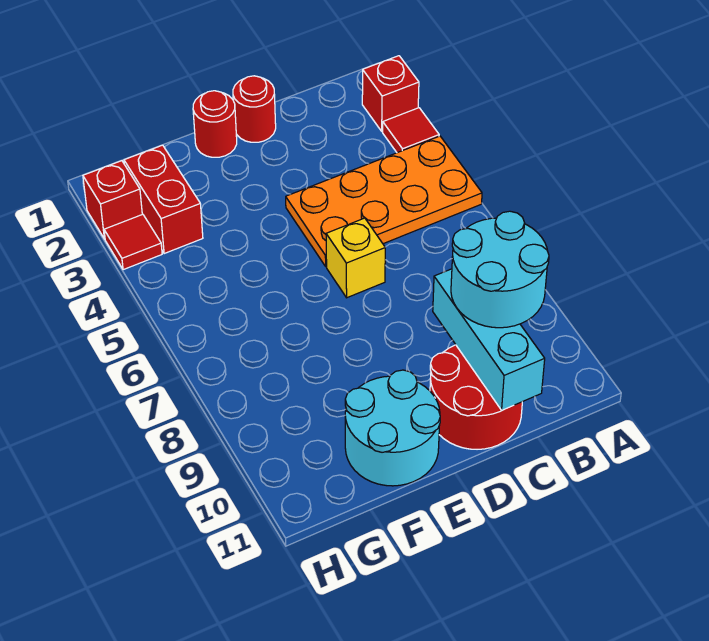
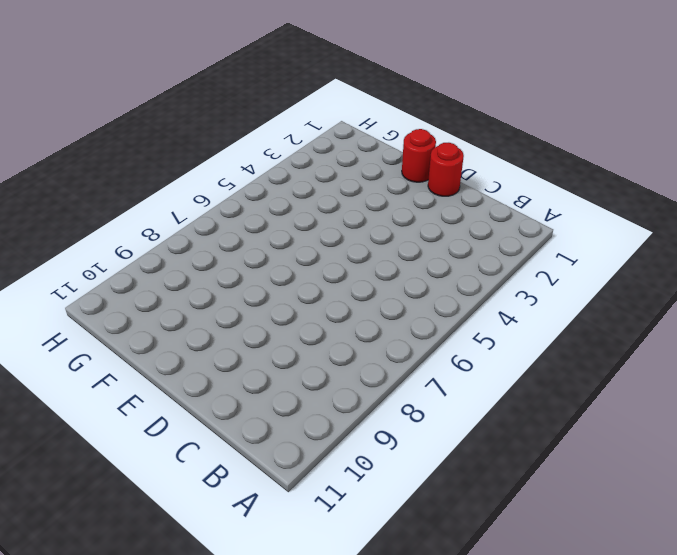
none -> red 1x1 brick [362,56,419,131]
none -> red 1x1 tile [383,108,439,153]
none -> orange 2x4 plate [286,136,482,266]

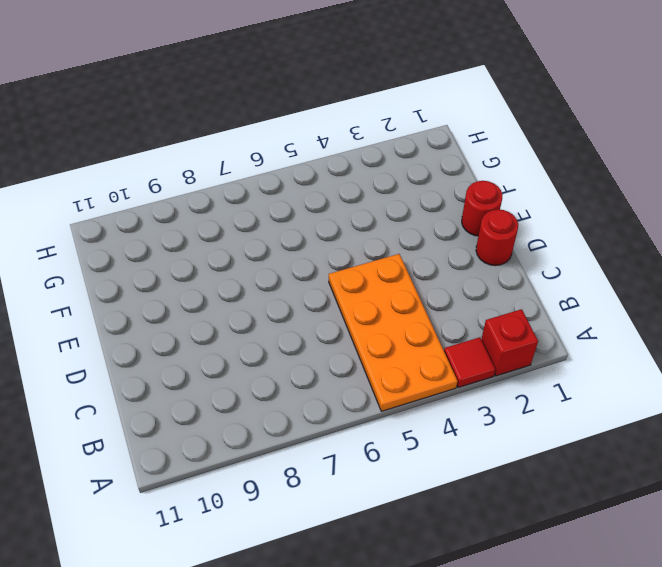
none -> red 2x2 round brick [430,345,522,449]
none -> yellow 1x1 brick [326,218,385,298]
none -> cyan 2x2 round brick [345,370,440,486]

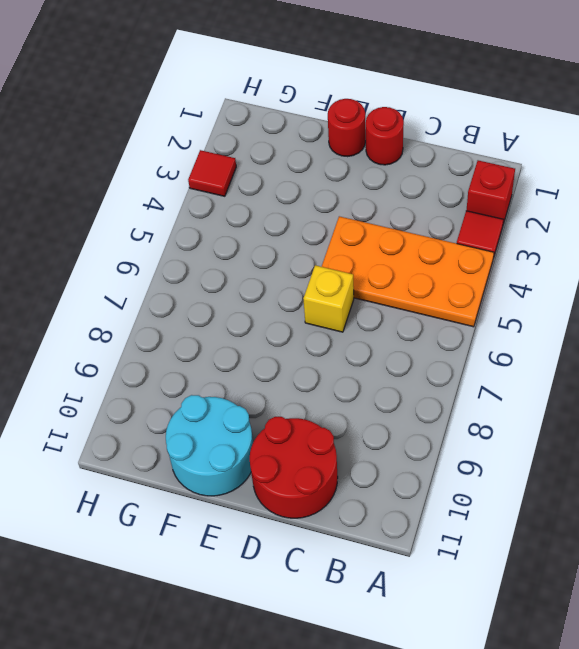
none -> red 1x2 brick [124,145,203,254]
none -> red 1x1 brick [83,161,142,239]
none -> cyan 1x3 brick [433,269,545,410]

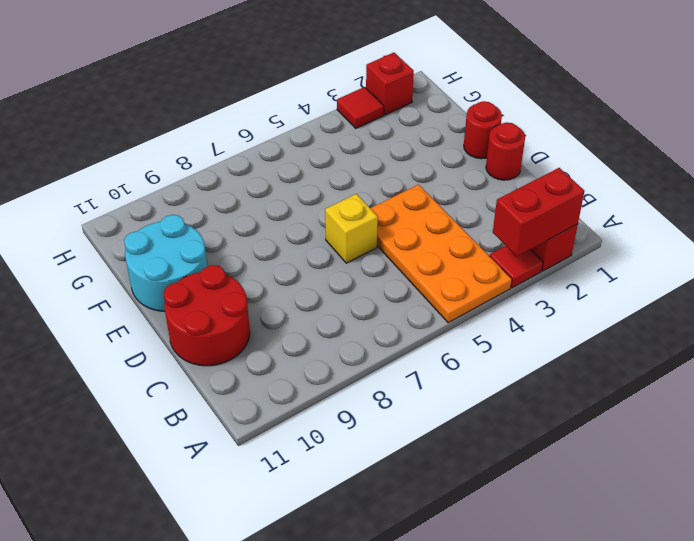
red 1x2 brick [493,168,584,256] -> red 1x2 brick moved to [124,145,203,254]
none -> cyan 1x3 brick [433,269,545,410]
none -> cyan 2x2 round brick [451,211,549,328]

